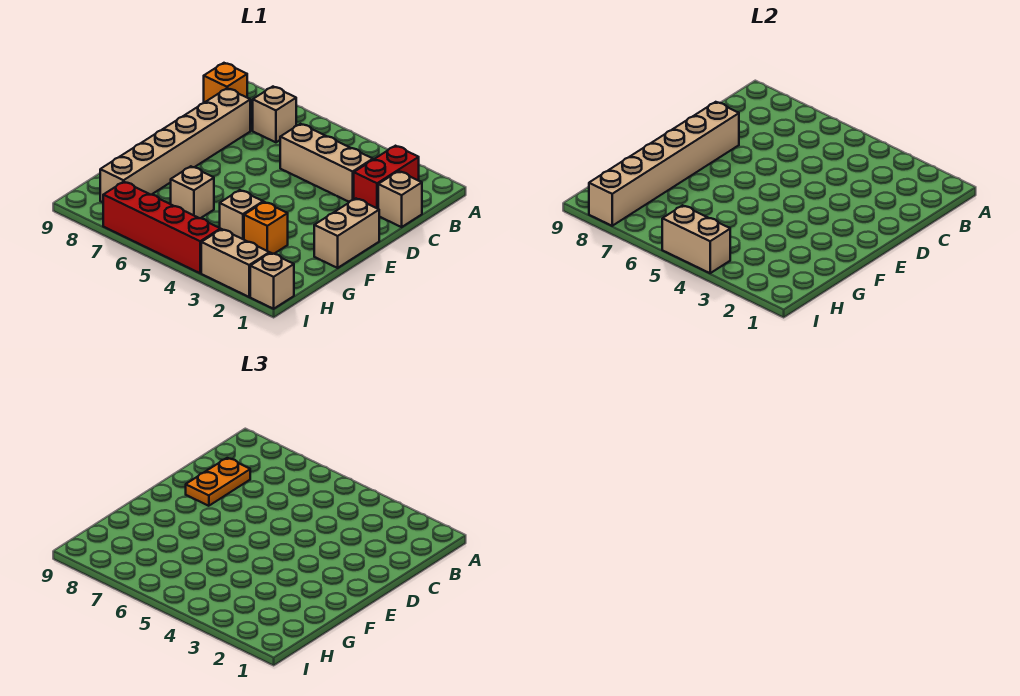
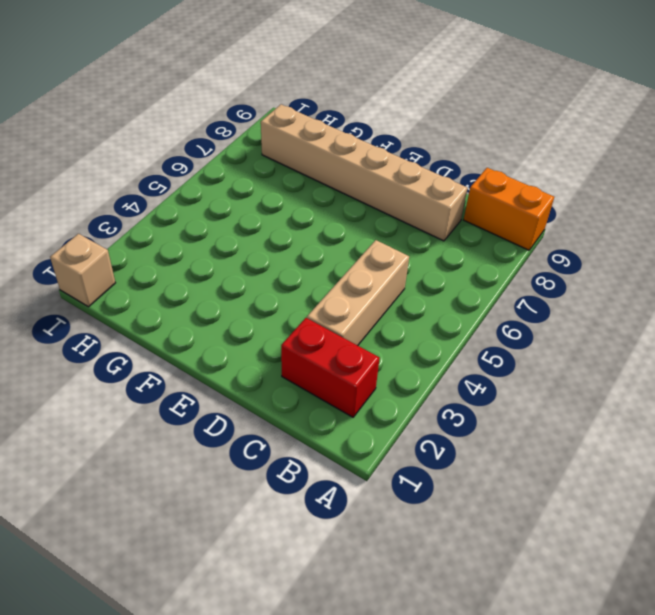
orange 1x2 brick [464,168,554,250] -> orange 1x1 brick [204,63,247,103]
none -> tan 1x1 brick [253,87,296,142]
none -> tan 1x1 brick [378,171,422,227]
none -> tan 1x2 brick [314,199,379,268]

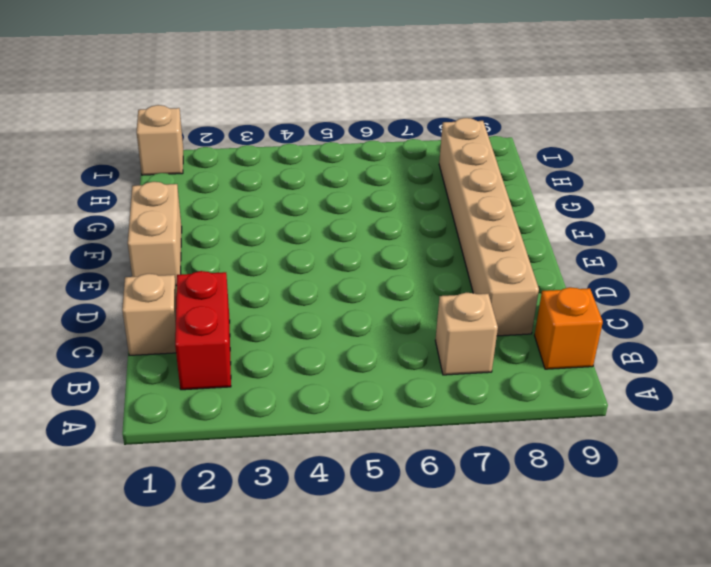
none -> tan 1x3 brick [280,124,373,202]
none -> orange 1x1 brick [244,202,288,254]
none -> tan 1x1 brick [220,190,263,240]

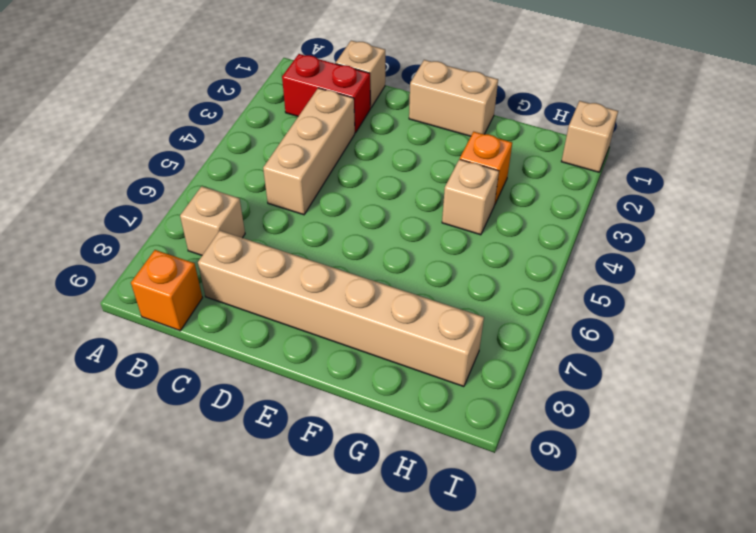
none -> tan 1x1 brick [171,166,214,218]
none -> tan 1x2 brick [201,229,269,297]
none -> red 1x4 brick [103,182,220,273]

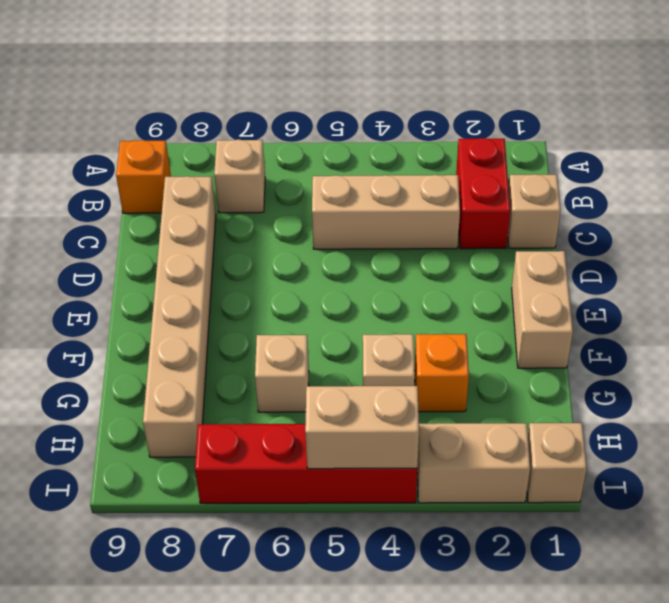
none -> tan 1x6 brick [589,102,739,226]
none -> orange 1x2 plate [186,458,250,506]

